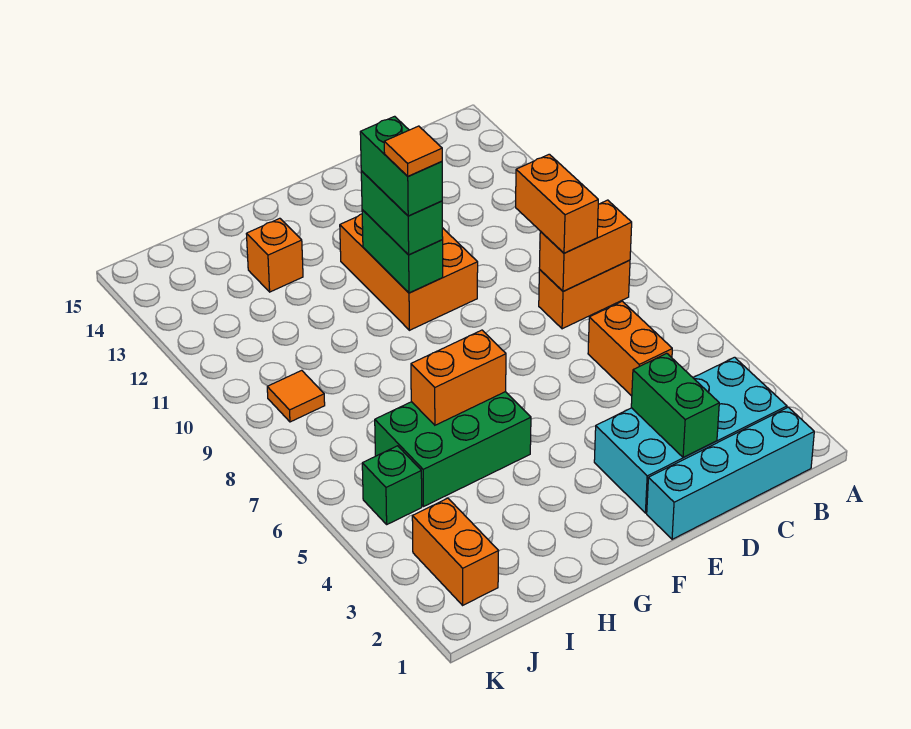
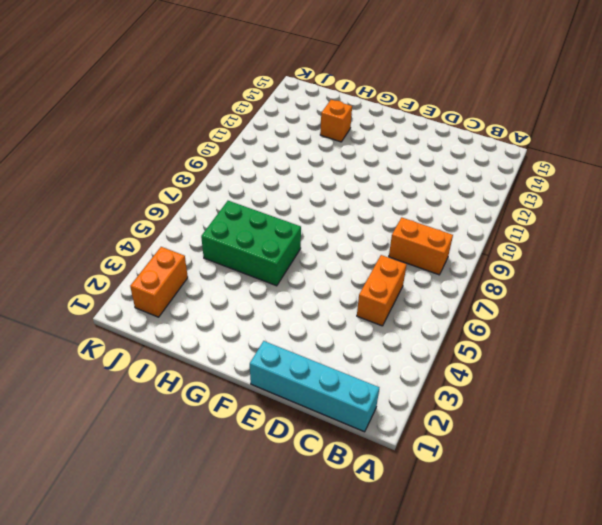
none -> cyan 2x4 brick [594,357,787,513]
none -> orange 2x3 brick [340,214,478,330]
none -> green 1x1 brick [362,446,422,524]

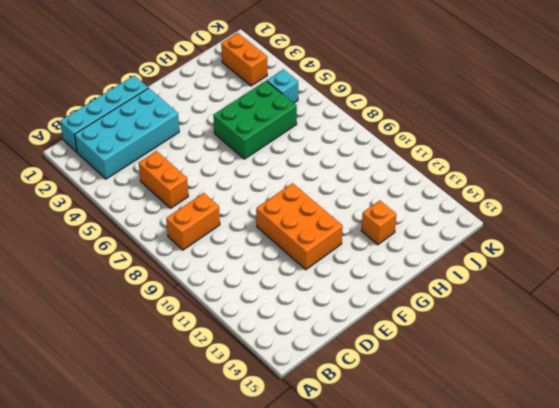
cyan 1x1 brick [267,70,298,103] -> green 1x1 brick [362,446,422,524]
none -> orange 1x1 tile [267,370,325,422]
none -> orange 1x2 brick [539,200,632,291]
none -> green 1x2 brick [631,353,719,458]

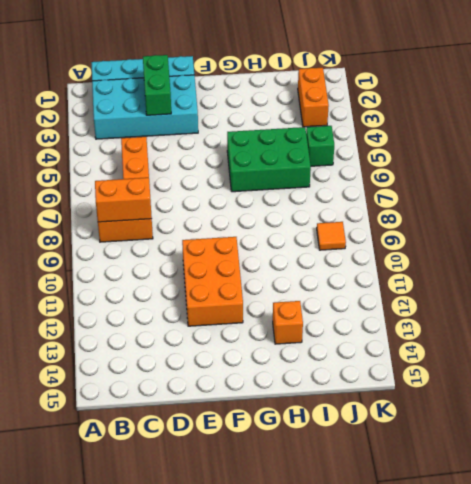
none -> green 1x2 brick [362,210,443,293]
none -> orange 1x2 brick [411,330,506,425]
none -> orange 1x2 brick [516,154,598,253]

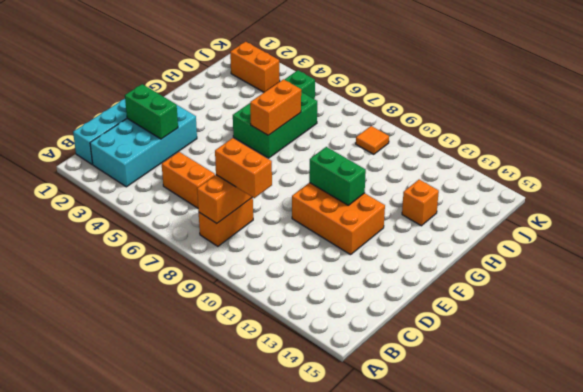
none -> green 1x2 brick [361,171,443,255]
none -> green 1x2 brick [360,116,442,216]
none -> orange 1x1 tile [384,126,442,176]

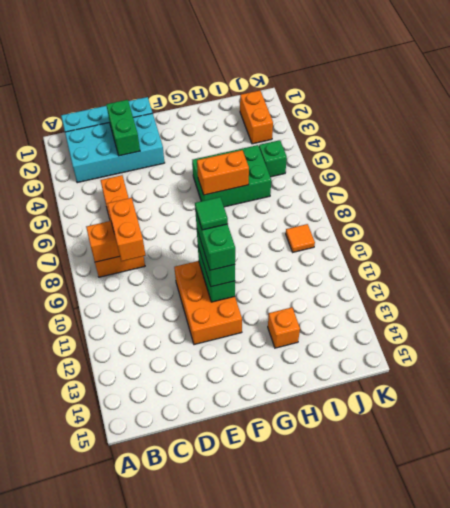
green 1x1 tile [195,197,228,230] -> orange 1x1 tile [384,126,442,176]

